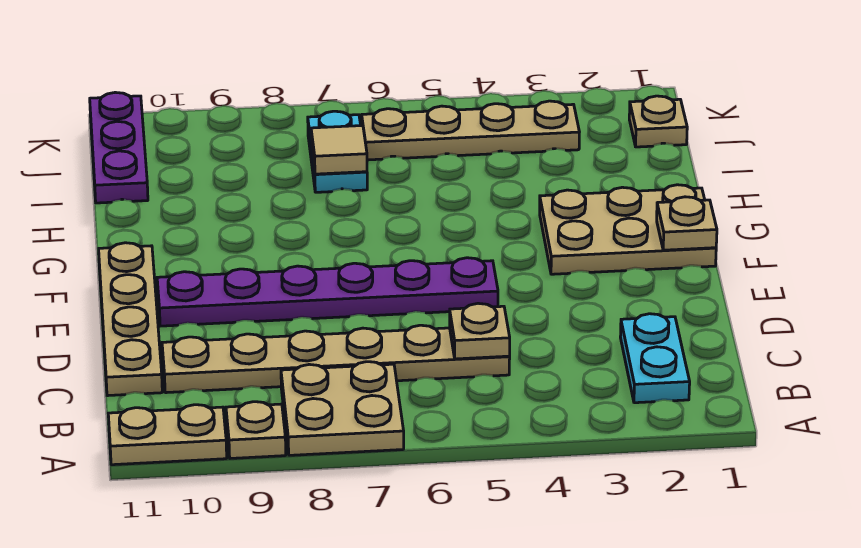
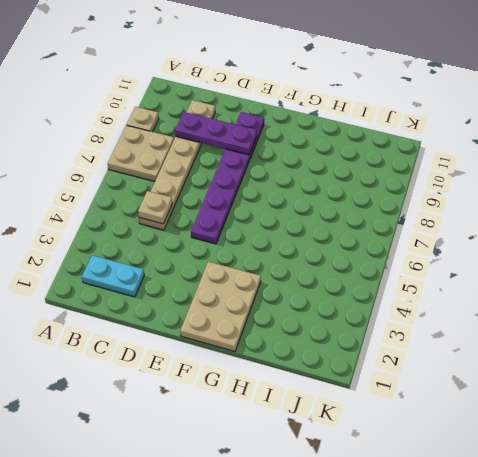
purple 1x3 plate [175,112,257,155] -> purple 1x3 plate moved to [90,92,148,203]
none -> tan 1x2 plate [108,405,227,465]
none -> tan 1x4 plate [99,243,162,396]
none -> cyan 1x2 plate [308,111,367,192]

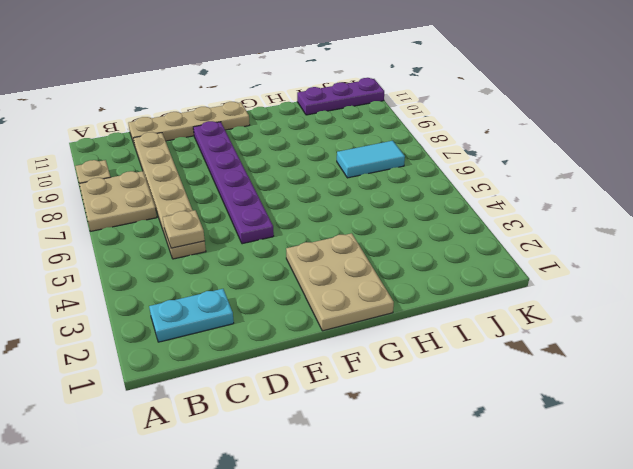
cyan 1x2 tile [337,141,405,178] -> cyan 1x2 plate [308,111,367,192]
none -> tan 1x2 plate [108,405,227,465]
none -> tan 1x1 plate [629,96,687,147]
none -> tan 1x4 plate [362,101,579,160]

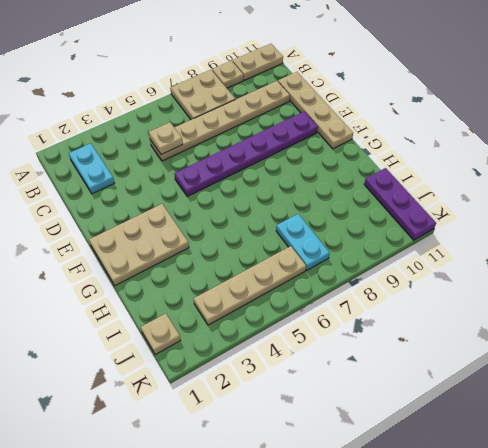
none -> tan 1x1 plate [657,197,717,250]
none -> tan 1x1 tile [311,126,367,174]

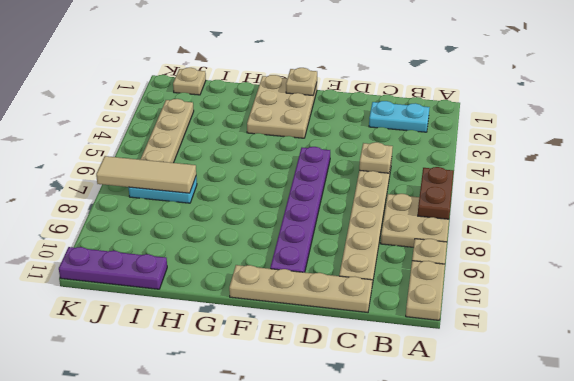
brown 1x2 plate [418,167,454,219] -> none
tan 1x3 tile [96,156,196,193] -> tan 1x1 tile [311,126,367,174]

